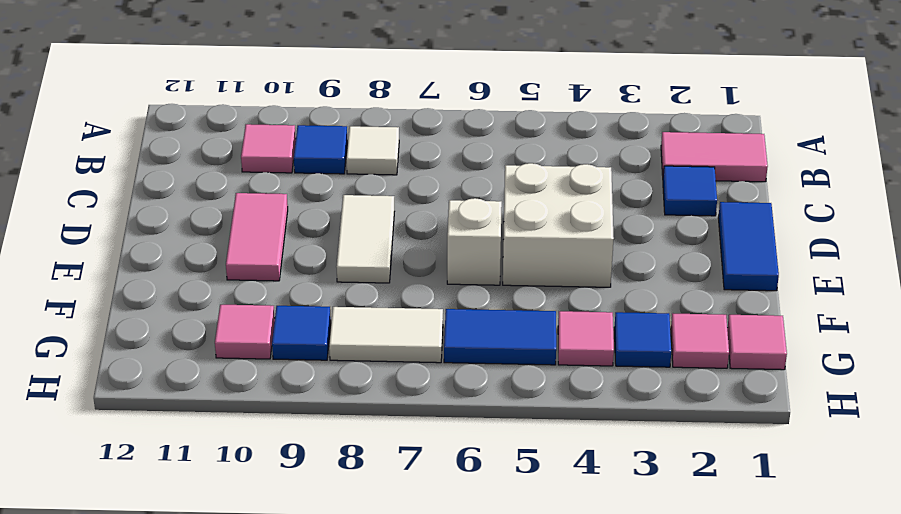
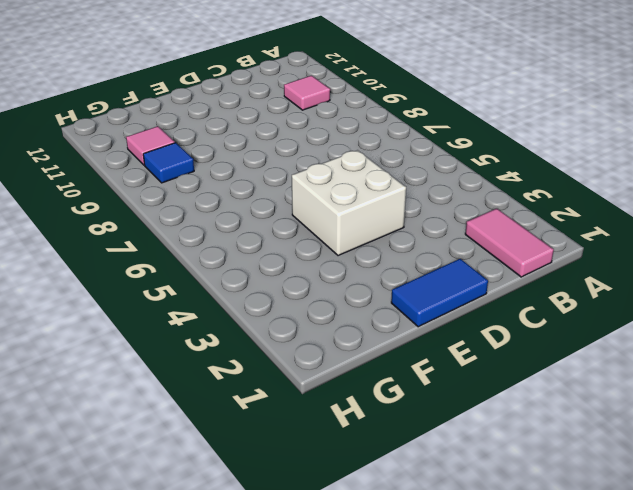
none -> white 1x1 tile [346,126,399,175]
none -> blue 1x1 tile [294,125,347,174]
none -> blue 1x1 tile [663,166,717,216]

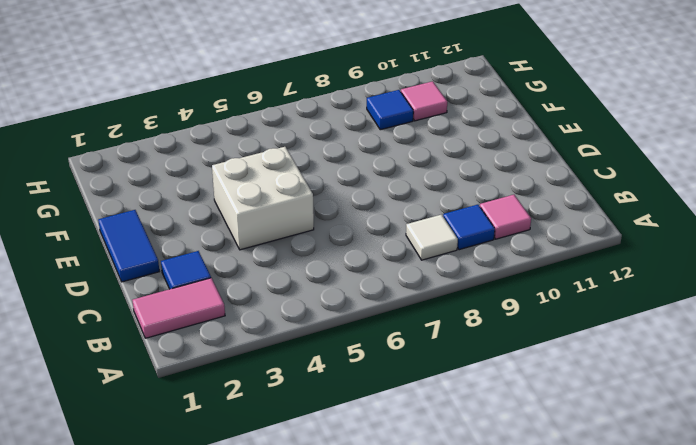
none -> white 1x2 tile [336,195,394,283]
none -> pink 1x2 tile [226,193,288,281]
none -> white 1x1 brick [447,198,502,285]

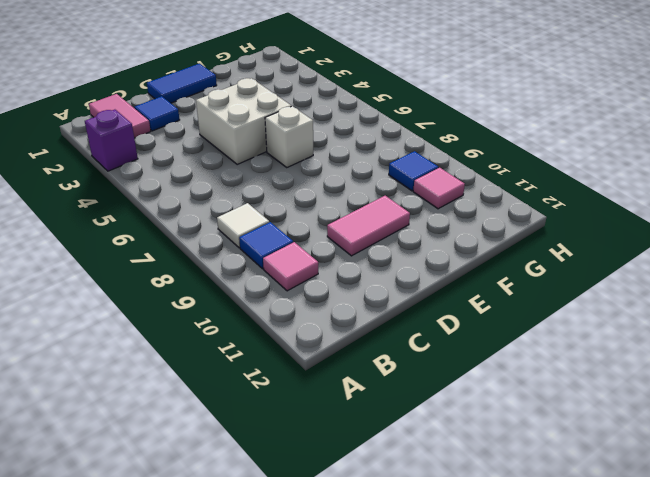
purple 1x1 brick [85,110,138,171] -> none
none -> white 1x2 tile [336,195,394,283]
none -> pink 1x1 tile [727,315,787,370]
none -> pink 1x1 tile [671,313,729,368]

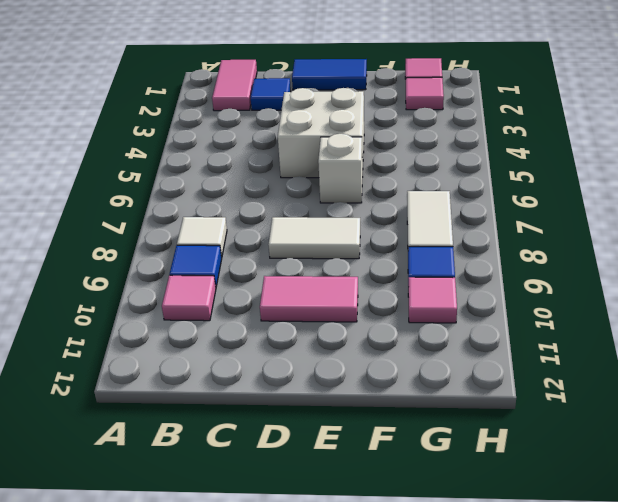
none -> blue 1x1 tile [614,312,671,367]
none -> pink 1x1 tile [558,311,614,366]
none -> blue 1x2 tile [444,309,556,365]

